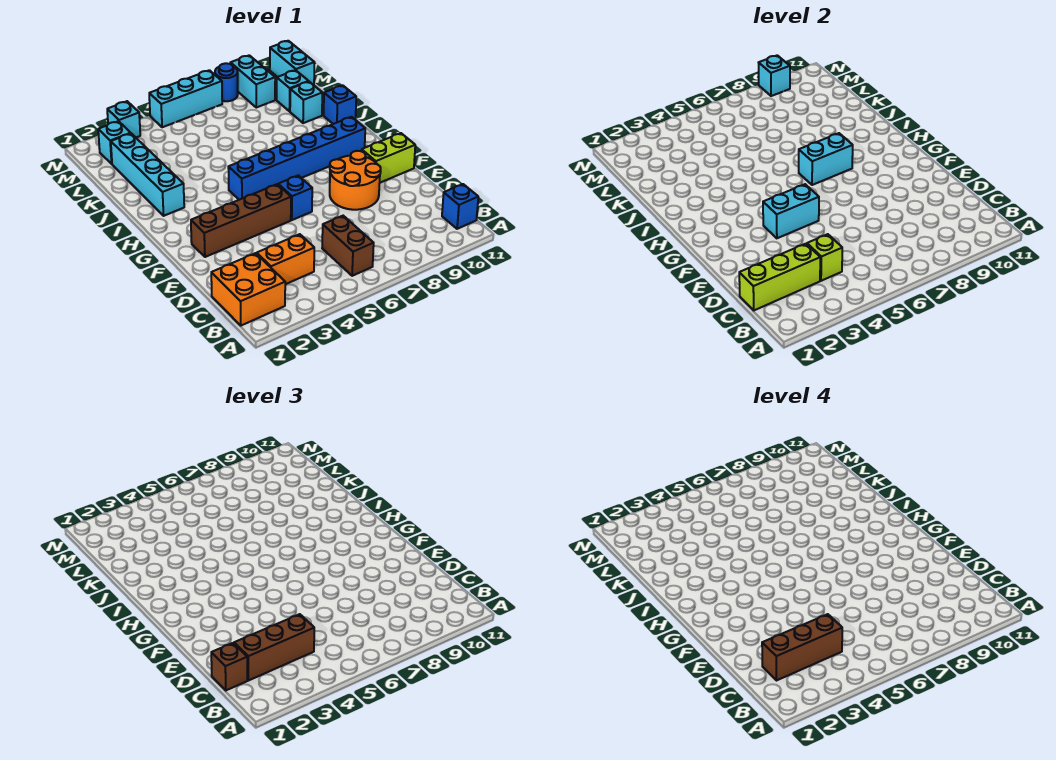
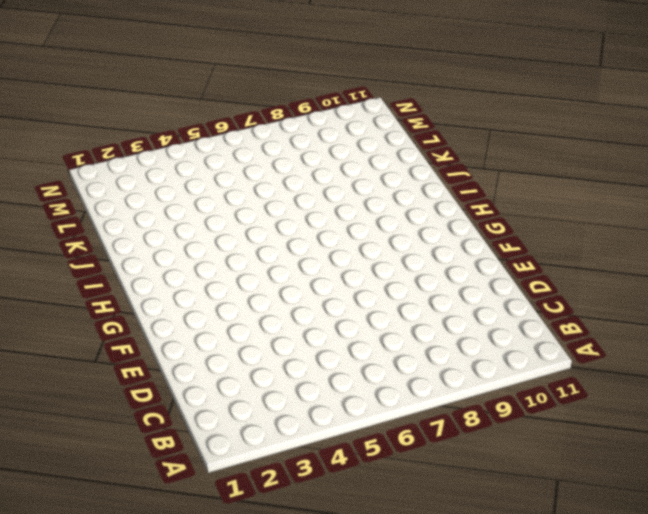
none -> orange 2x2 brick [211,253,285,326]
none -> brown 1x2 brick [322,216,374,276]
none -> blue 1x1 brick [442,184,478,229]

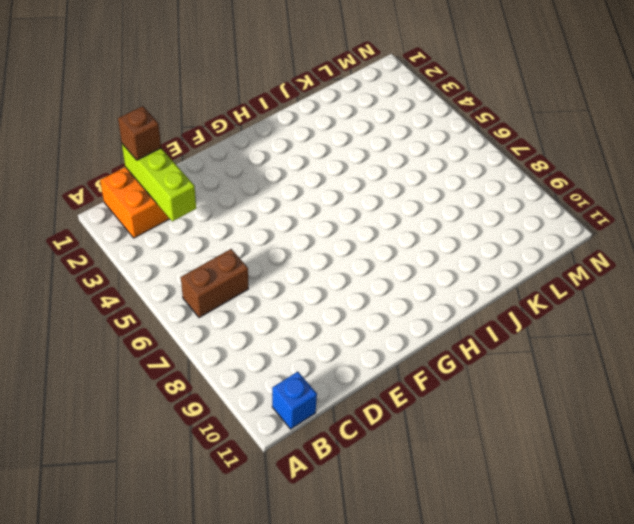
none -> orange 1x2 brick [257,234,314,284]
none -> orange 2x2 round brick [330,151,381,210]
none -> brown 1x4 brick [191,184,291,257]

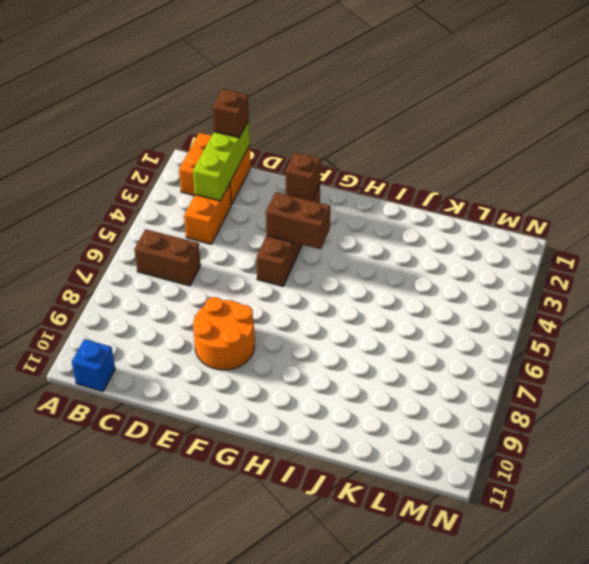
brown 1x1 brick [285,153,321,201] -> none
brown 1x2 brick [266,192,330,249] -> cyan 1x2 brick [763,184,819,238]
none -> blue 1x1 brick [278,175,312,220]
none -> lime 1x2 brick [362,133,415,183]
none -> blue 1x6 brick [228,117,365,200]

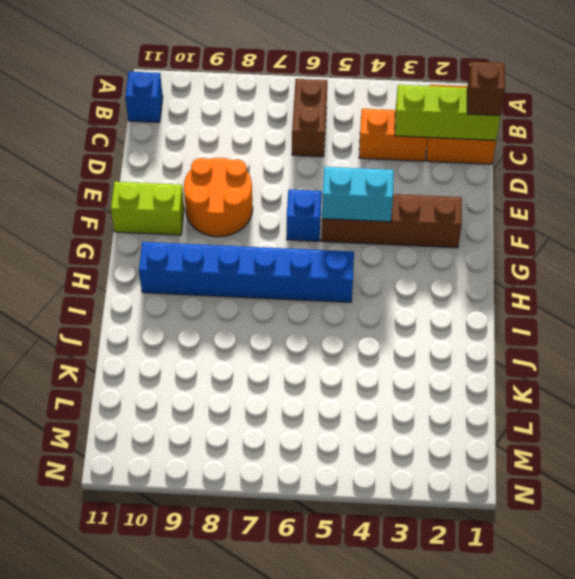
none -> cyan 1x4 brick [111,133,184,216]
none -> blue 1x1 brick [324,85,356,124]
none -> cyan 1x1 brick [290,82,322,123]

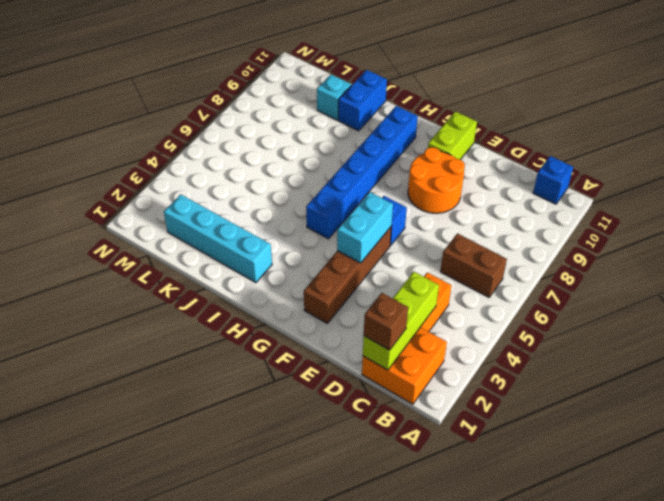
blue 1x2 brick [338,70,387,131] -> blue 1x1 brick [324,85,356,124]
none -> cyan 1x1 brick [277,70,309,111]
none -> cyan 1x1 brick [98,121,131,164]
none -> cyan 1x2 brick [231,55,275,108]

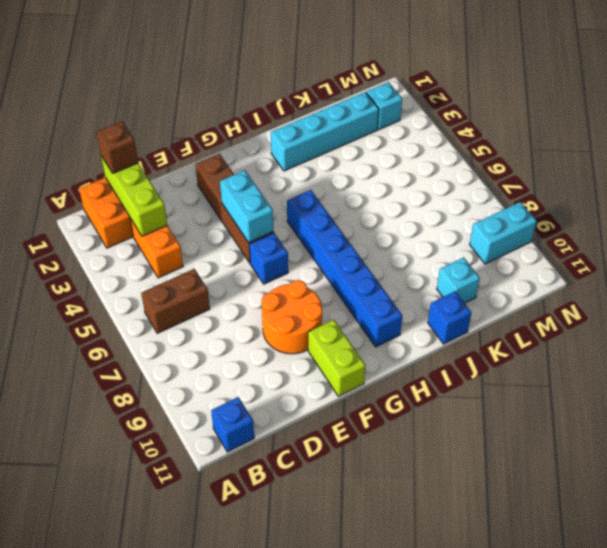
none -> cyan 1x1 brick [277,70,309,111]
none -> cyan 1x2 brick [270,41,314,85]
none -> cyan 1x1 brick [107,101,140,137]

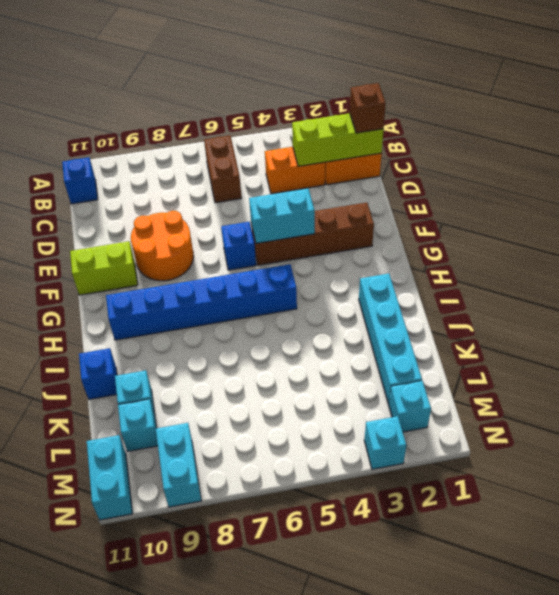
none -> cyan 1x3 brick [149,70,222,127]
none -> blue 1x1 round brick [215,63,238,101]
none -> lime 1x1 brick [807,234,842,281]

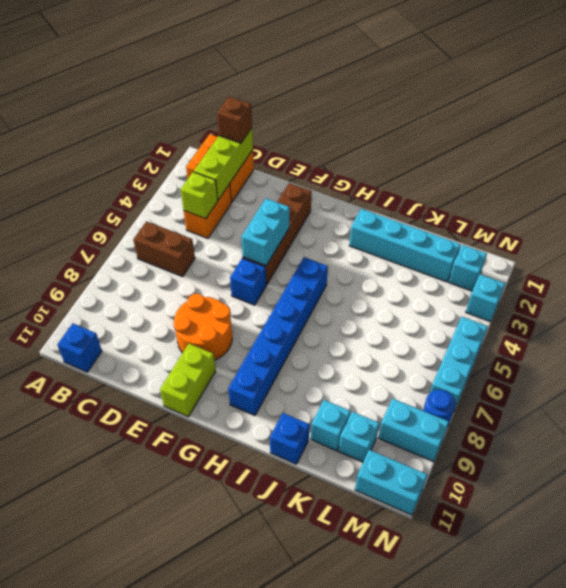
none -> cyan 1x2 brick [799,133,853,185]
none -> cyan 1x1 brick [759,55,790,96]
none -> brown 1x3 brick [234,614,314,680]

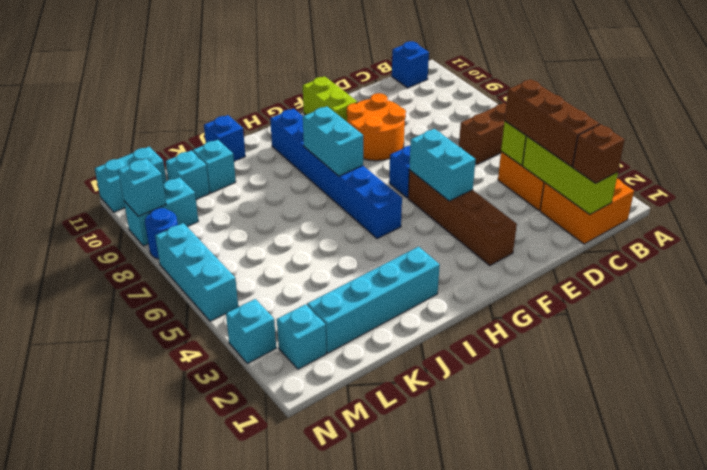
none -> brown 1x3 brick [762,614,842,680]

